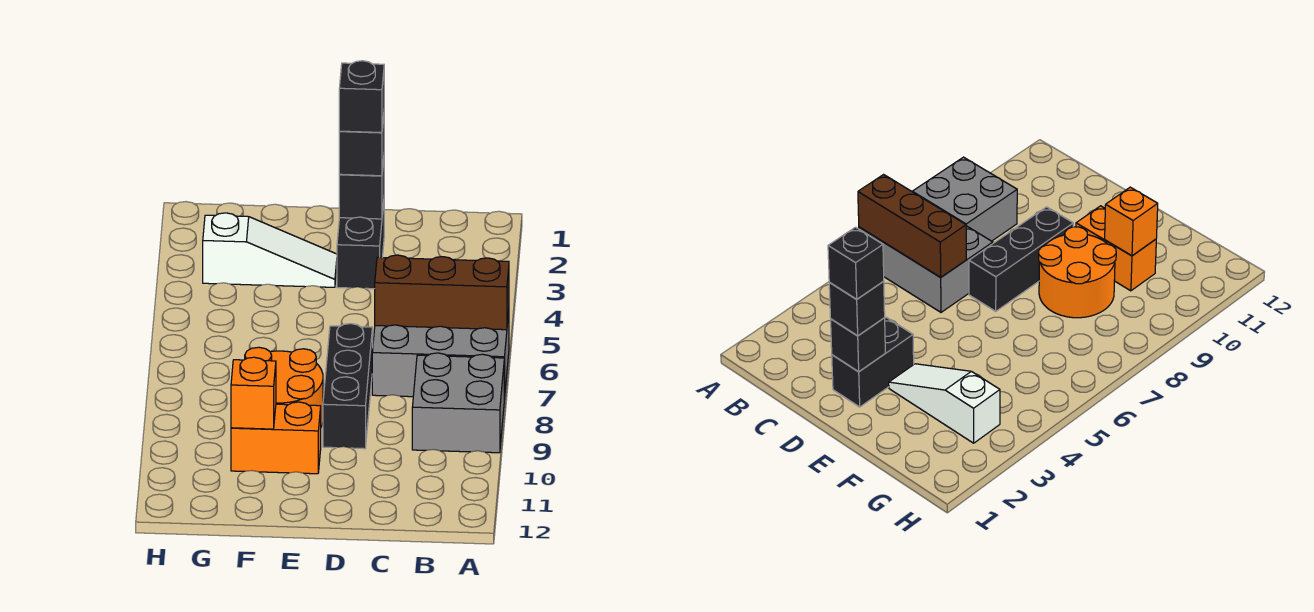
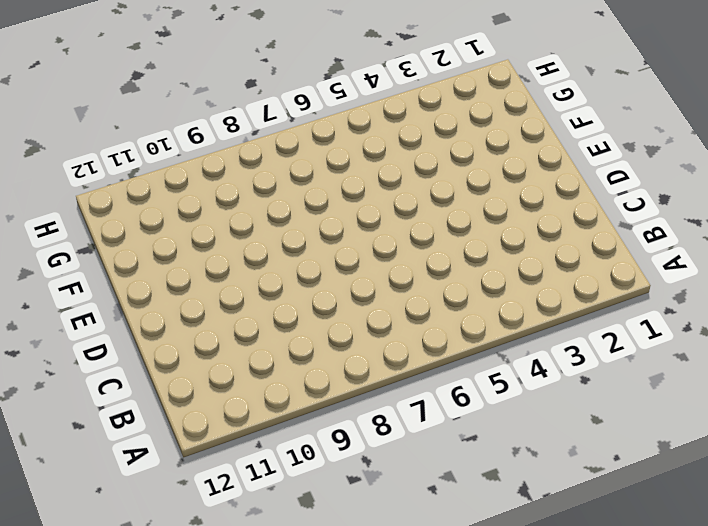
none -> grey 2x3 brick [372,312,509,399]
none -> grey 2x2 brick [412,353,504,453]
none -> black 1x2 brick [337,203,384,289]

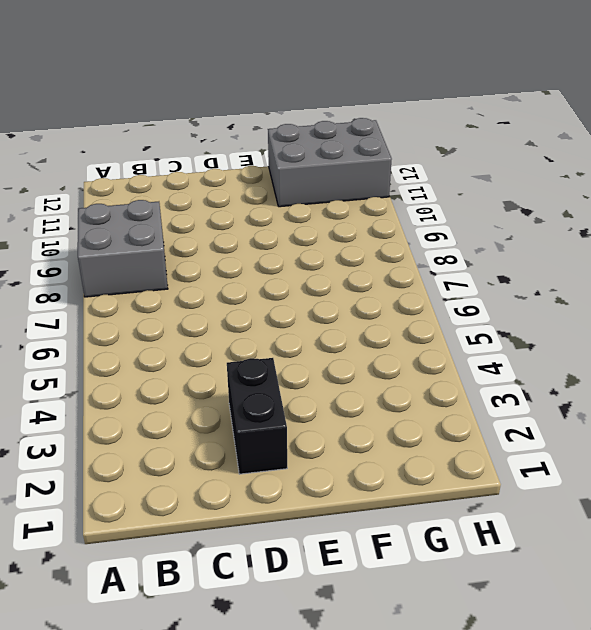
grey 2x3 brick [268,118,392,207] -> grey 2x3 brick moved to [372,312,509,399]
none -> black 1x3 brick [323,324,373,449]
none -> white 1x3 slope [203,213,337,287]
none -> orange 2x2 round brick [245,347,323,427]

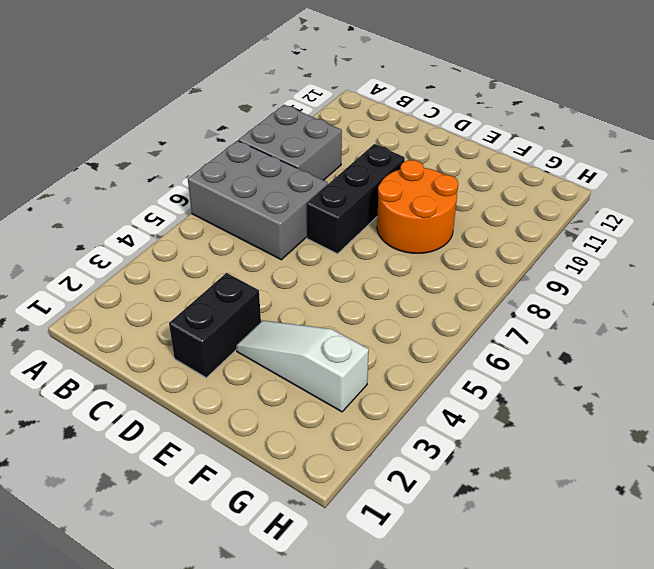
none -> orange 1x2 brick [231,402,321,474]
none -> brown 1x3 brick [375,255,509,330]
none -> black 1x1 brick [339,159,384,219]

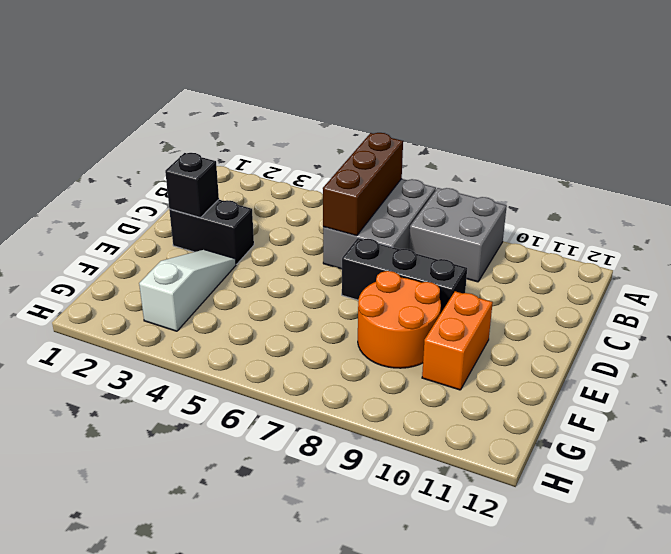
none -> orange 1x1 brick [231,357,276,429]
none -> black 1x1 brick [339,116,384,176]
none -> black 1x1 brick [339,61,384,132]

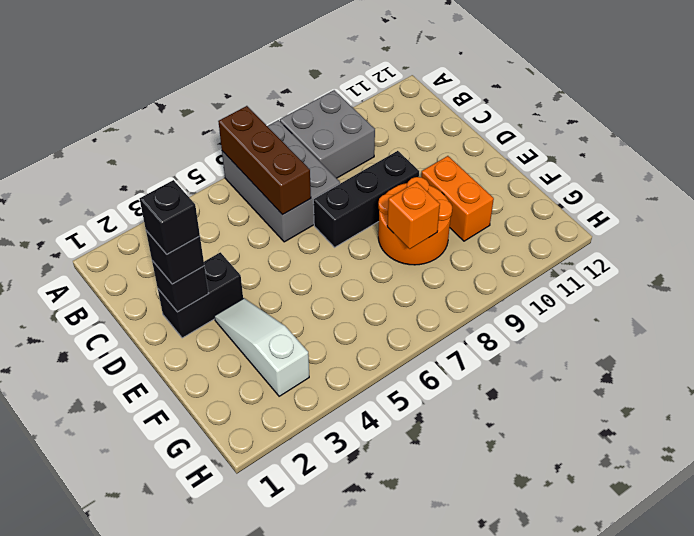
orange 1x1 brick [387,182,440,249] -> orange 1x1 brick moved to [231,357,276,429]

